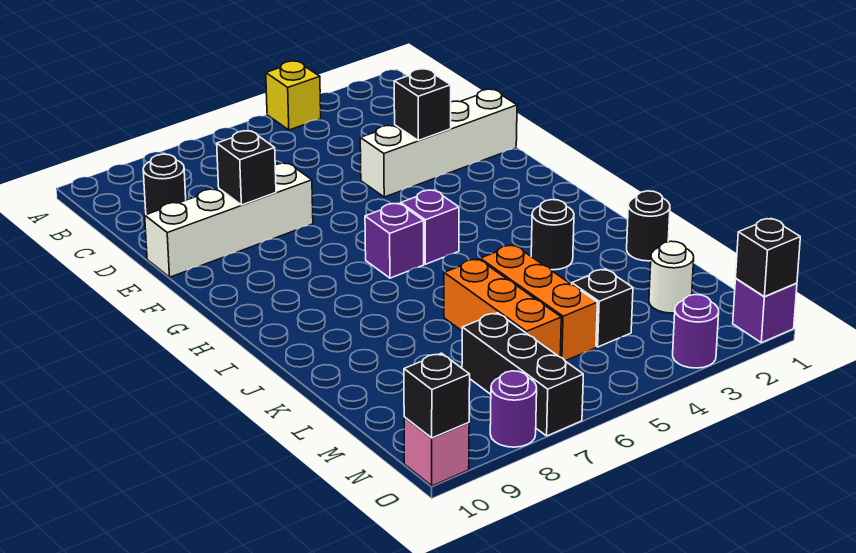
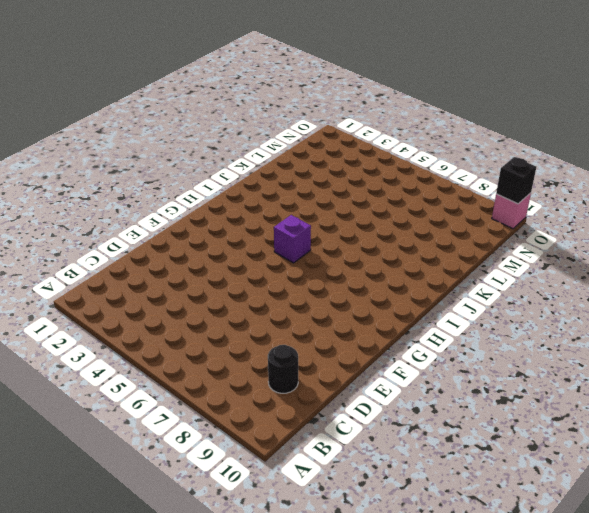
none -> yellow 1x1 brick [266,61,321,130]
none -> white 1x4 brick [360,89,517,197]
none -> white 1x4 brick [145,163,313,277]

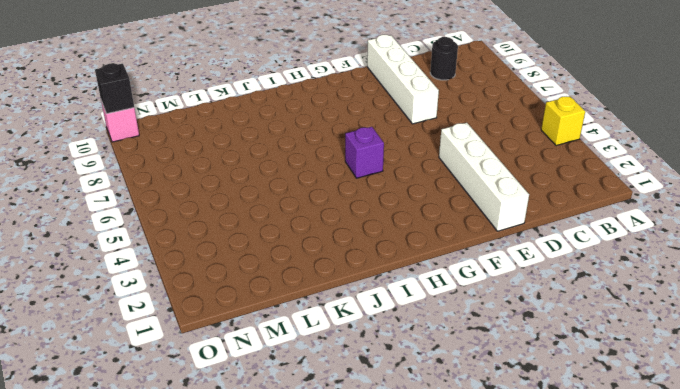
none -> purple 1x1 brick [365,203,424,278]
none -> black 1x1 round brick [531,200,574,270]
none -> black 1x1 round brick [627,191,670,261]

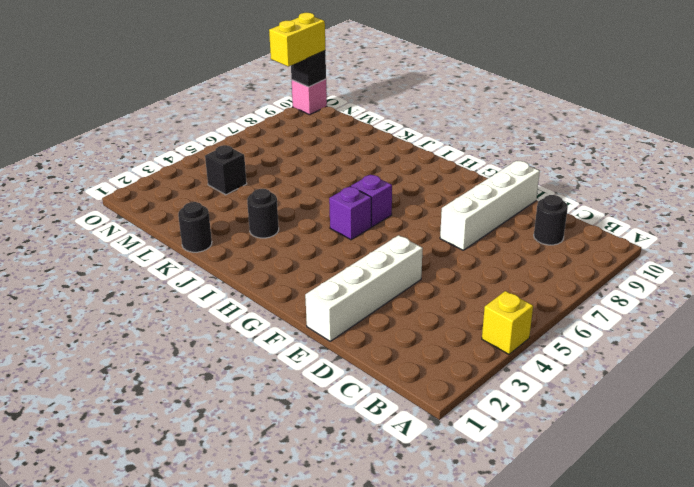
yellow 1x2 brick [269,13,325,67] -> none
none -> orange 1x3 brick [480,245,597,361]
none -> orange 1x3 brick [444,259,561,357]
none -> white 1x1 round brick [649,241,694,313]

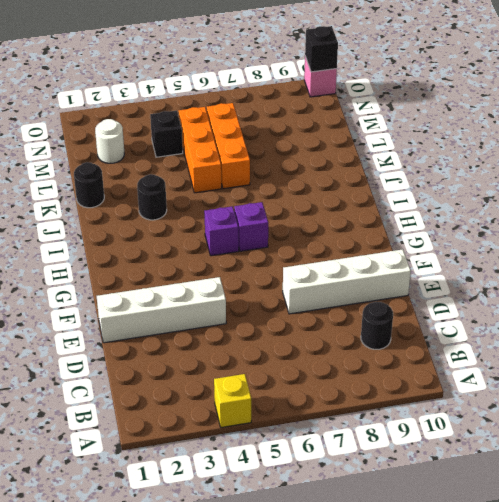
none -> black 1x3 brick [462,313,583,436]
none -> purple 1x1 brick [733,279,797,343]
none -> purple 1x1 round brick [673,295,719,368]

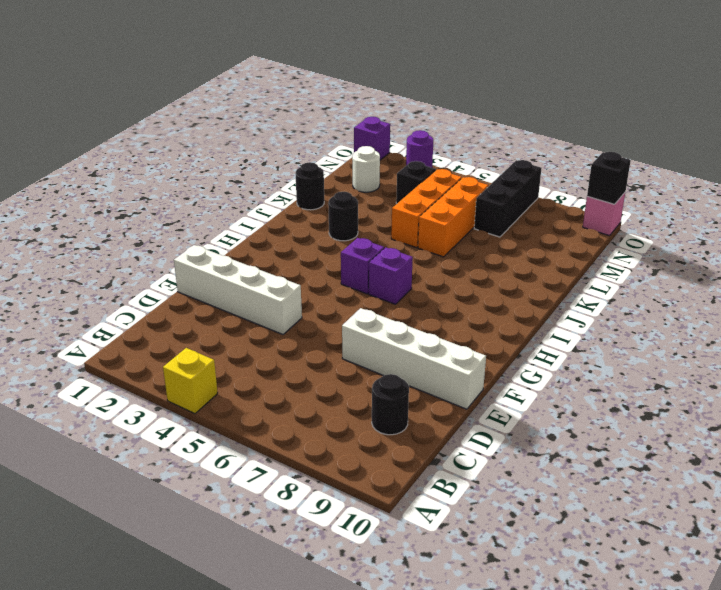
none -> purple 1x1 round brick [490,371,537,447]
none -> black 1x1 brick [394,69,451,140]
none -> black 1x1 brick [217,131,276,205]

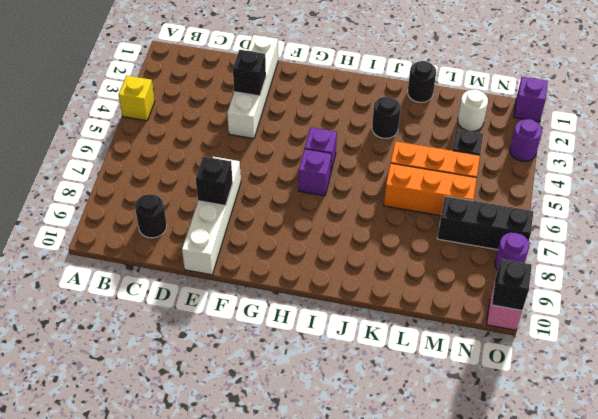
none -> black 1x1 brick [736,219,800,297]

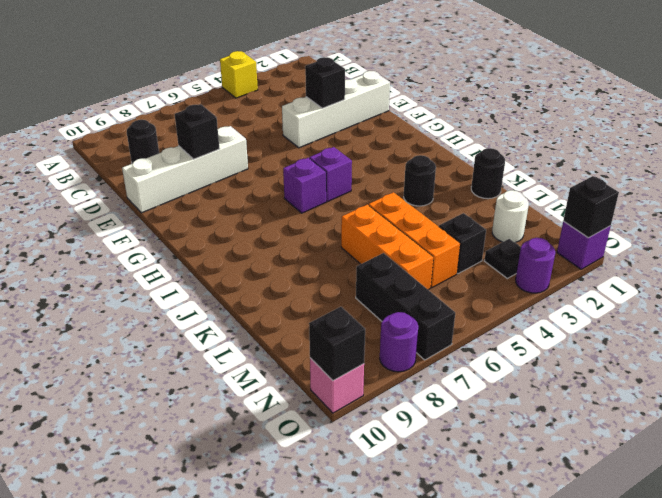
black 1x1 plate [484,239,521,278] -> none

